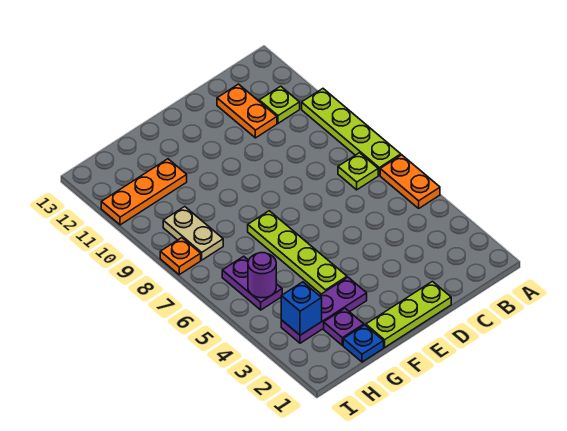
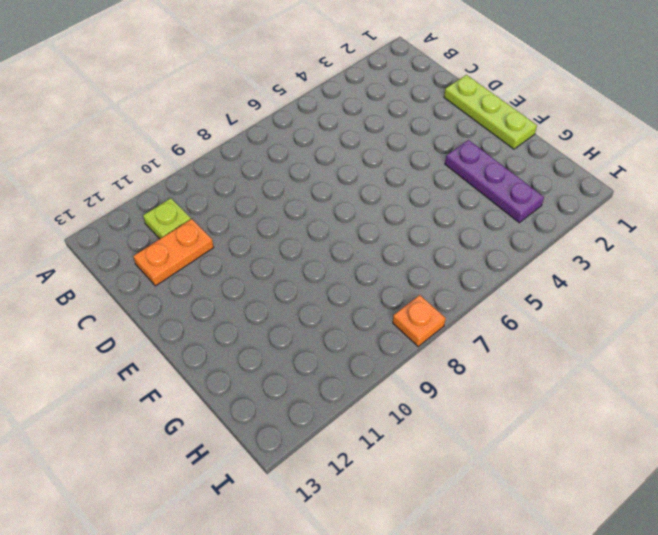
none -> orange 1x2 plate [380,155,440,208]
none -> lime 1x4 plate [302,89,401,175]
none -> lime 1x1 plate [338,153,378,190]

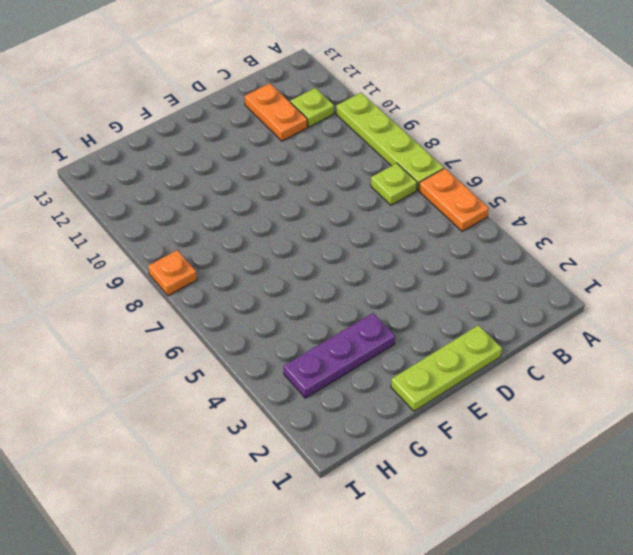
none -> lime 1x4 plate [248,211,347,294]
none -> blue 1x1 plate [343,325,384,362]
none -> purple 1x1 plate [324,308,364,345]

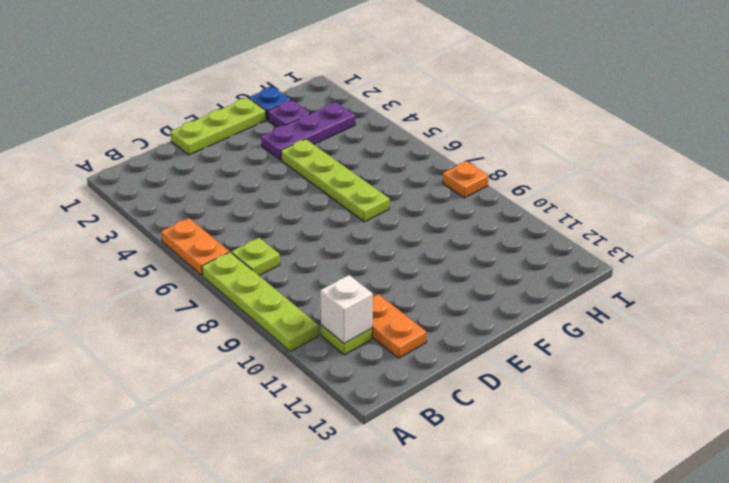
white 1x1 brick [320,275,373,344] -> none
none -> orange 1x3 plate [101,159,187,225]
none -> purple 1x2 plate [222,256,282,310]
none -> tan 1x2 plate [163,207,223,260]

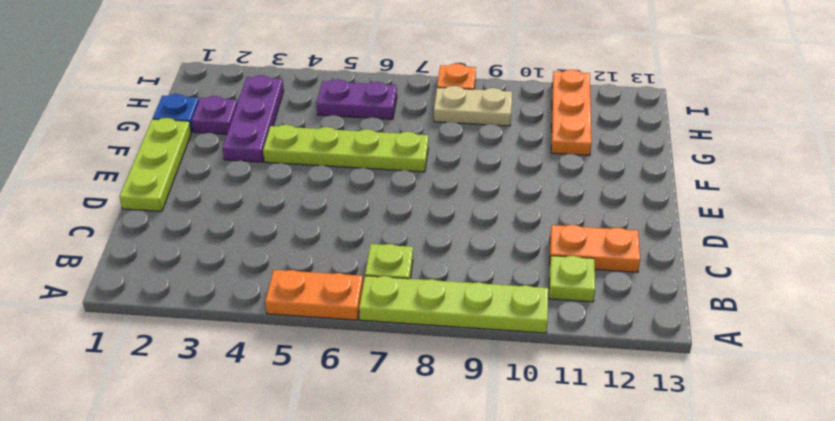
none -> blue 1x1 brick [281,282,322,335]
none -> purple 1x1 round brick [248,253,276,298]

